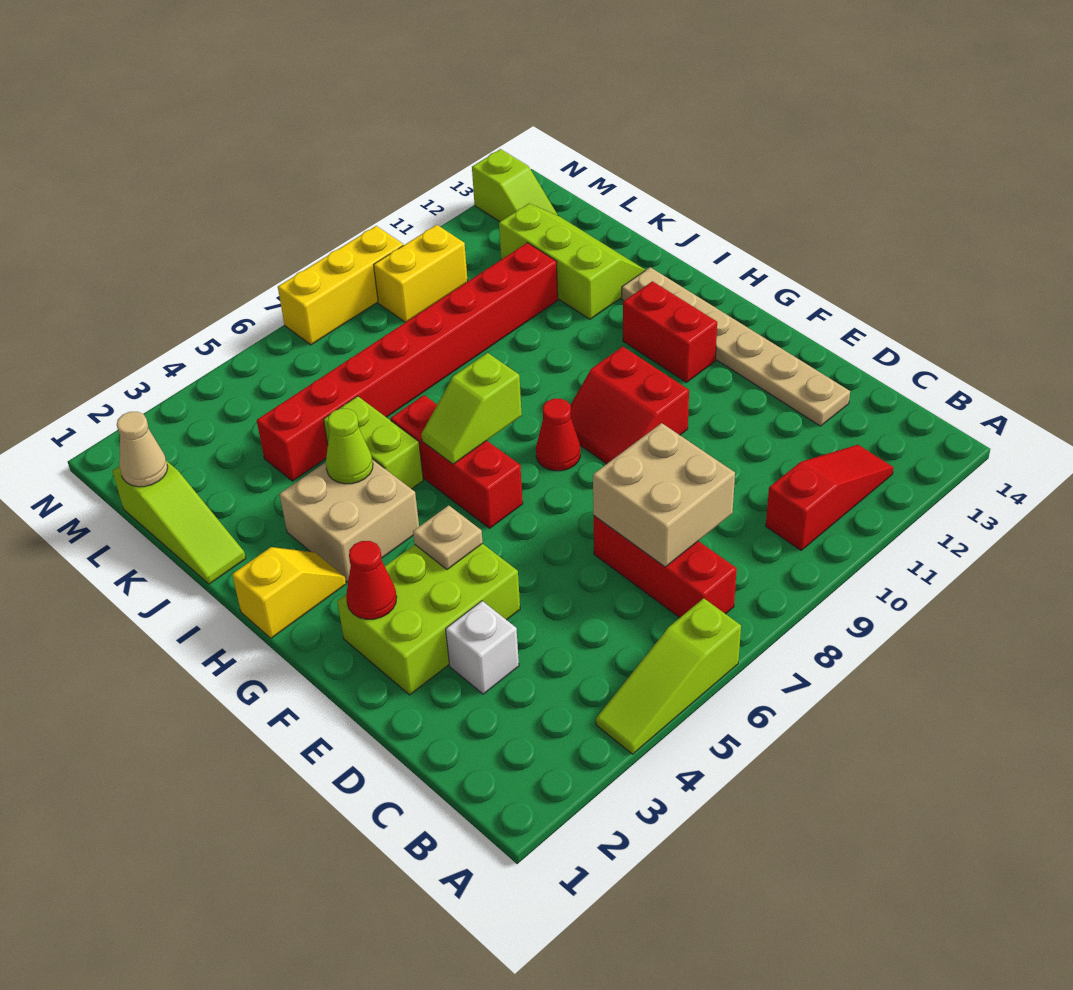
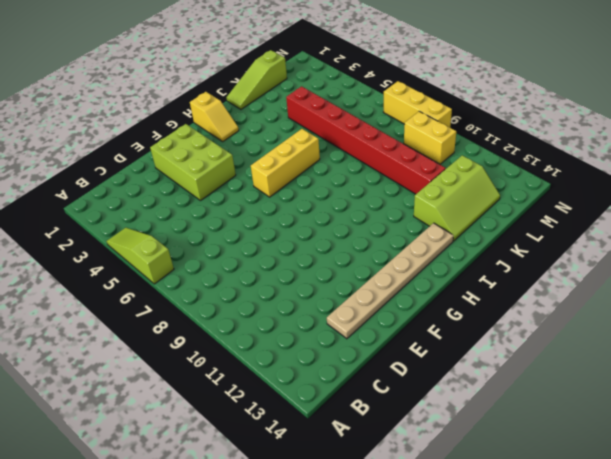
yellow 1x3 brick [251,129,320,197] -> red 1x3 brick [390,395,523,528]
none -> red 1x3 brick [594,516,737,618]
none -> red 1x3 slope [766,445,894,550]
none -> white 1x1 brick [446,601,519,694]

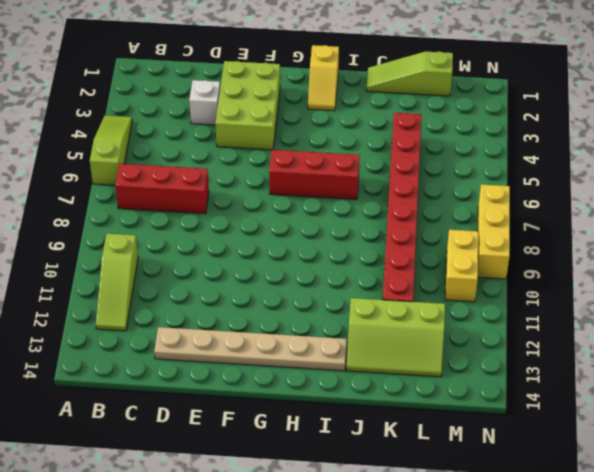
lime 1x3 slope [96,234,138,331] -> red 1x3 slope [766,445,894,550]
none -> red 2x2 slope [571,346,689,464]
none -> red 1x1 cone [536,399,580,471]
none -> red 1x2 brick [623,281,717,382]

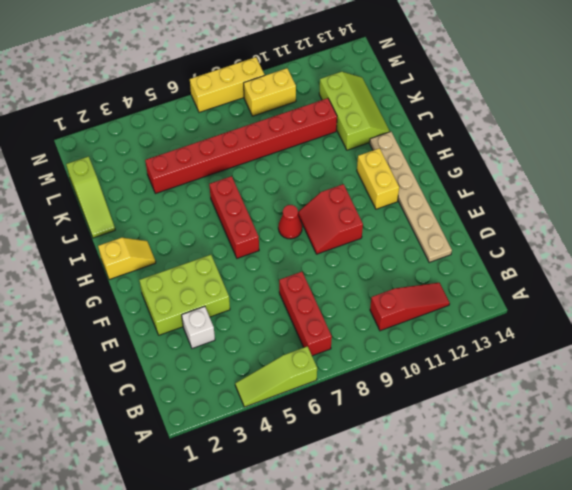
yellow 1x2 brick [357,148,399,209] -> red 1x2 brick [623,281,717,382]
none -> tan 2x2 brick [280,459,419,582]
none -> lime 1x2 brick [323,396,423,489]
none -> lime 1x2 slope [472,149,558,222]

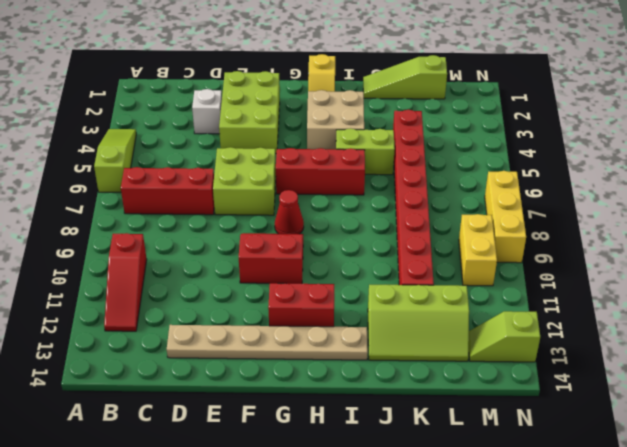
lime 2x2 brick [213,147,276,215] -> none
none -> tan 2x2 brick [593,423,735,567]
none -> red 1x1 cone [346,541,397,619]
none -> tan 1x1 plate [413,505,483,570]

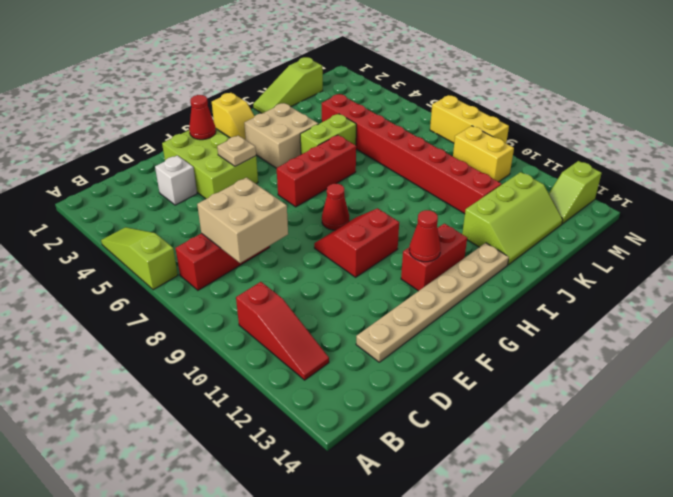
red 1x1 cone [409,210,441,262] -> none
none -> lime 1x2 slope [421,353,522,464]
none -> lime 1x1 cone [326,409,373,484]
none -> tan 1x1 cone [117,412,168,487]

